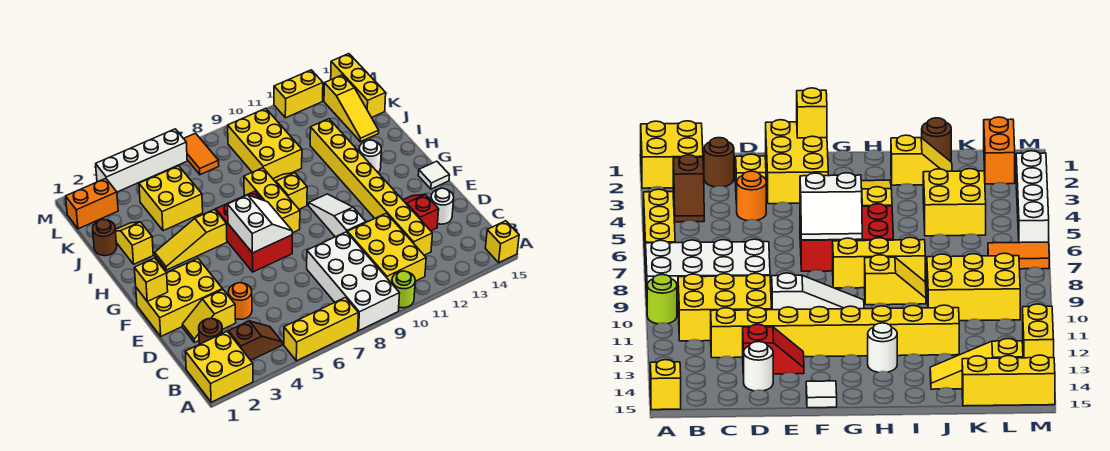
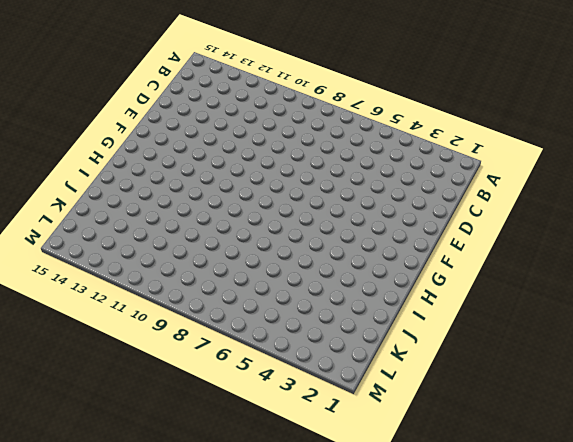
none -> yellow 2x2 brick [185,331,253,402]
none -> yellow 1x3 brick [284,297,358,361]
none -> white 2x4 brick [307,232,400,330]
none -> lime 1x1 round brick [392,271,415,308]

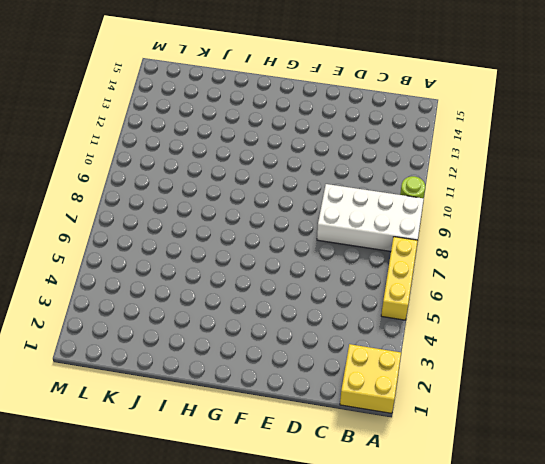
none -> yellow 1x1 brick [485,221,519,263]
none -> brown 1x2 slope [228,321,282,360]
none -> yellow 2x3 brick [347,213,426,283]
none -> brown 1x1 round brick [199,318,222,344]

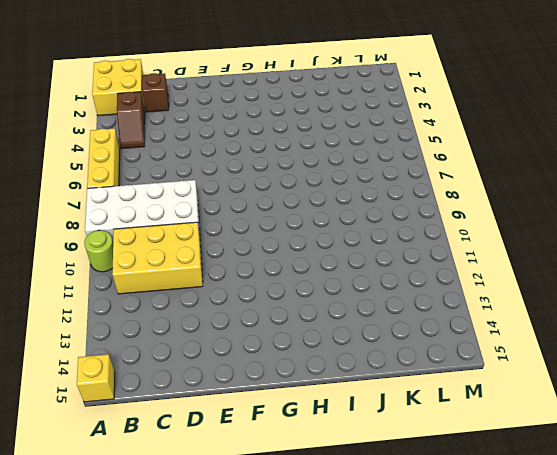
brown 1x1 brick [142,73,169,112] -> brown 1x1 round brick [199,318,222,344]
none -> yellow 1x8 brick [310,119,432,255]
none -> yellow 1x2 slope [182,289,236,343]
none -> orange 1x1 round brick [228,283,252,319]
none -> red 1x2 slope [403,194,439,231]

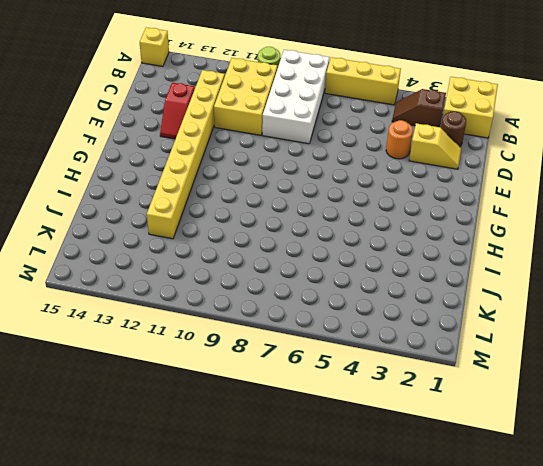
none -> white 1x1 round brick [431,188,454,224]
none -> yellow 2x3 brick [136,258,222,336]
none -> white 1x3 slope [309,194,366,237]
none -> red 2x3 brick [216,191,292,272]

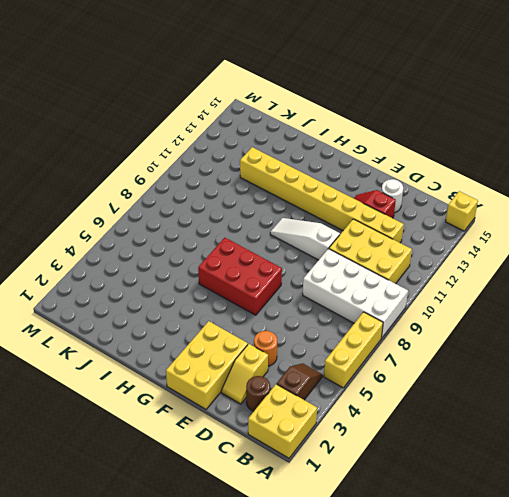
none -> lime 1x1 round brick [392,271,415,308]
none -> white 1x1 tile [418,161,449,189]
none -> yellow 1x3 brick [244,168,300,233]
none -> yellow 1x3 slope [155,209,227,270]

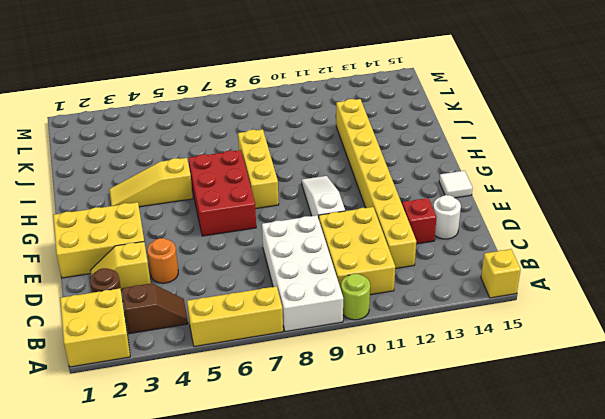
none -> yellow 1x2 slope [273,173,307,209]
none -> white 1x1 round brick [359,140,381,172]
none -> yellow 1x2 slope [115,222,153,264]
none -> brown 1x1 round brick [93,219,117,256]

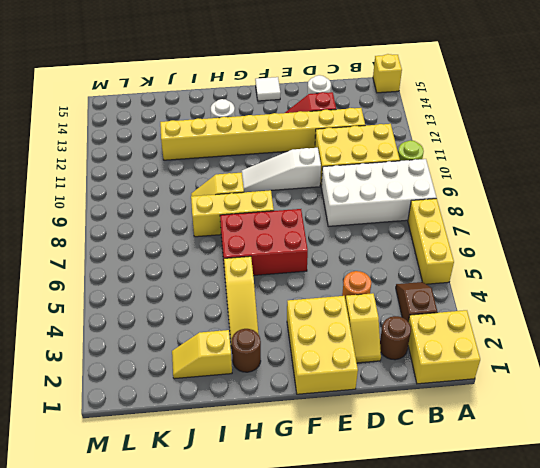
brown 1x1 round brick [232,329,261,372] -> brown 1x1 round brick moved to [93,219,117,256]
none -> yellow 2x2 brick [139,166,203,231]
none -> yellow 2x3 brick [228,108,302,179]
none -> yellow 1x3 slope [324,75,379,142]
none -> yellow 1x3 brick [331,54,386,118]

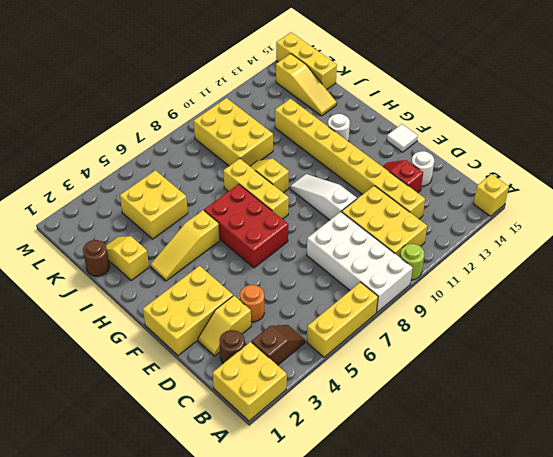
none -> orange 1x2 brick [66,178,118,229]
none -> orange 1x2 tile [183,133,219,175]
none -> white 1x4 brick [96,129,187,192]
none -> yellow 1x2 brick [274,70,323,118]

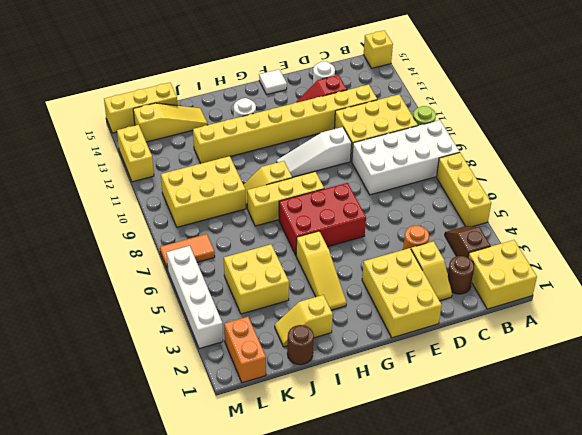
none -> yellow 1x1 brick [134,258,168,301]
none -> white 2x2 slope [228,195,292,253]

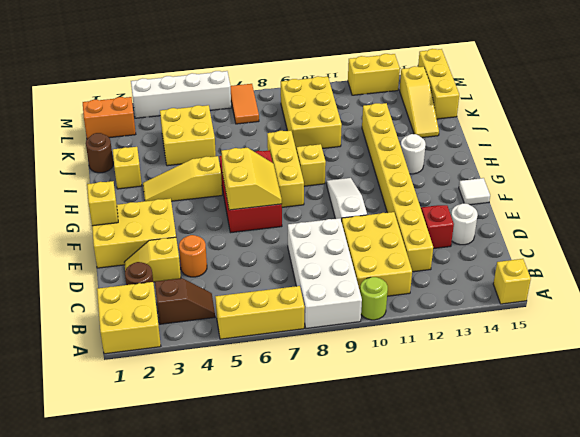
yellow 2x2 slope [221,148,282,210] -> white 2x2 slope [228,195,292,253]

